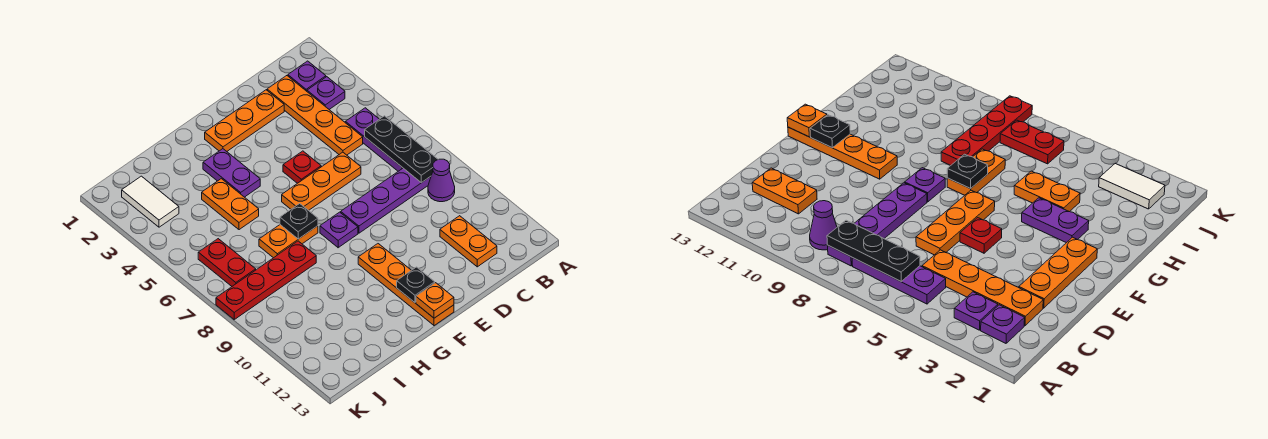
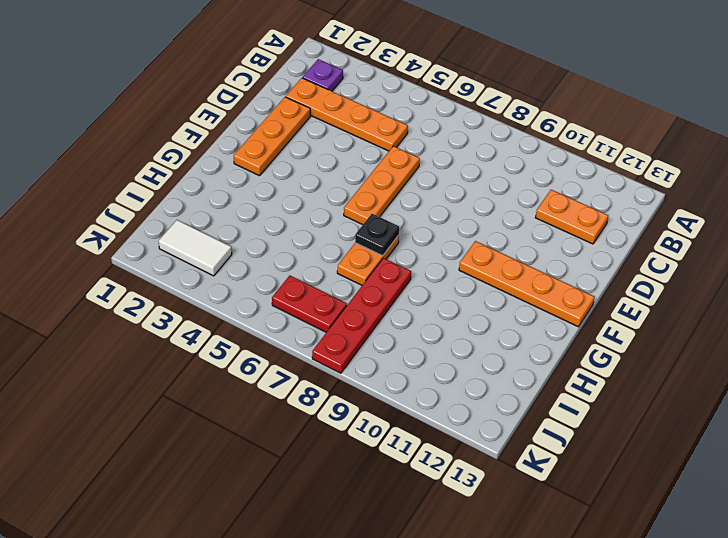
none -> purple 1x1 plate [307,77,345,109]
none -> purple 1x3 plate [345,108,403,171]
none -> purple 1x4 plate [341,168,431,233]

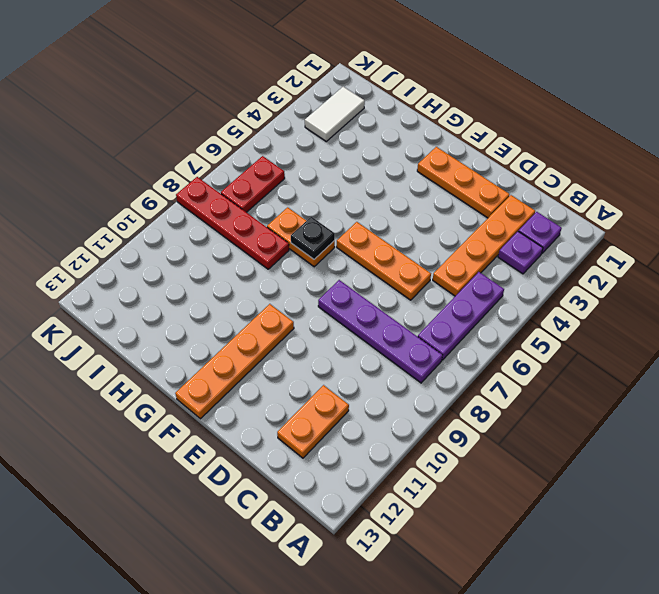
none -> purple 1x1 cone [428,159,455,202]
none -> red 1x1 plate [283,151,321,183]
none -> purple 1x1 plate [320,212,358,248]

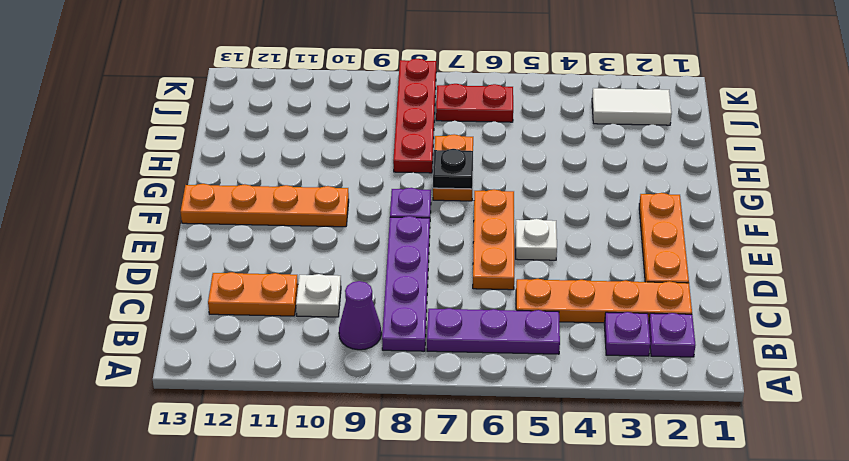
white 1x1 plate [296,274,341,317] -> none
white 1x1 plate [516,219,557,260] -> red 1x1 plate [283,151,321,183]
none -> purple 1x2 plate [203,149,260,197]
none -> orange 1x2 plate [202,179,259,230]
none -> black 1x3 plate [365,116,438,183]

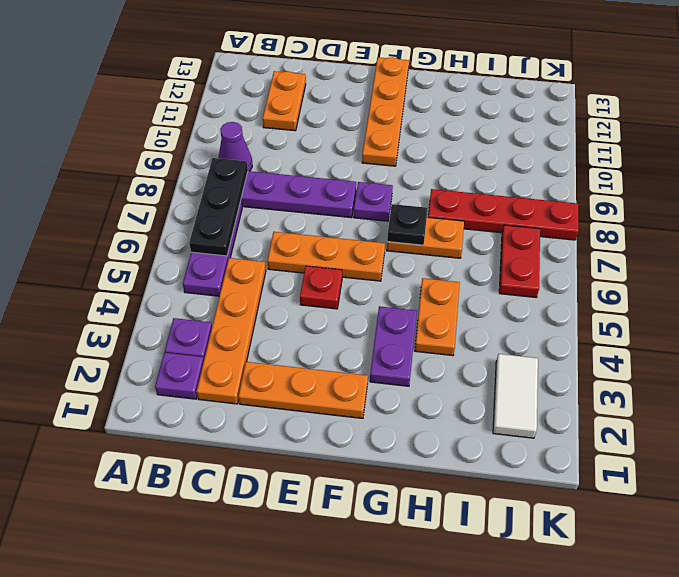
none -> black 1x1 plate [397,267,435,302]
none -> orange 1x1 plate [416,283,454,318]

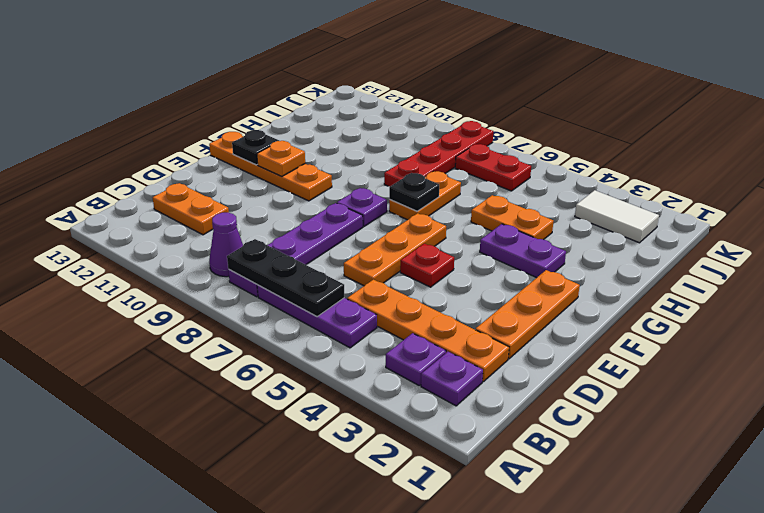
orange 1x1 plate [257,141,305,177] -> orange 1x1 plate moved to [416,283,454,318]

